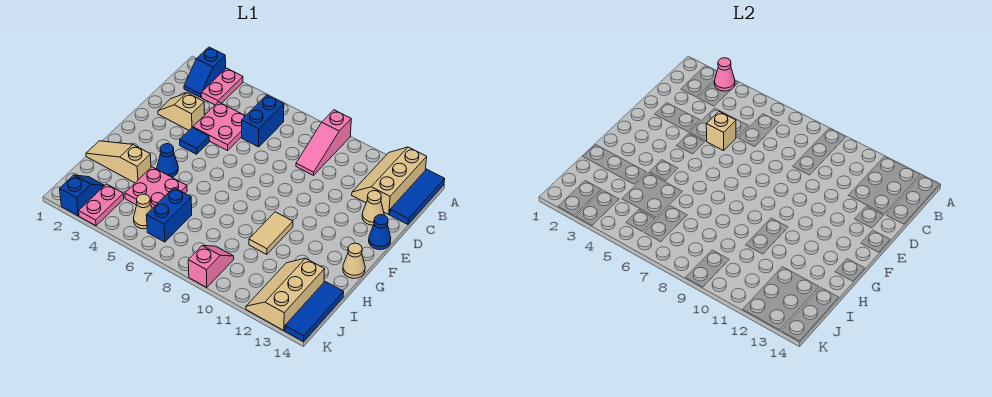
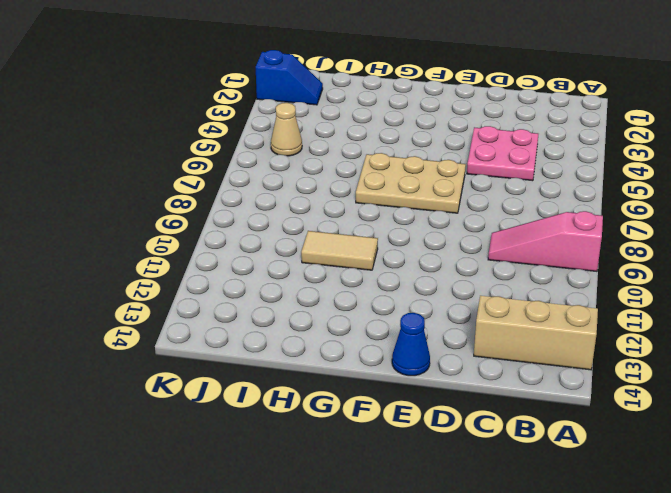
tan 2x3 plate [356,153,466,213] -> none
none -> blue 1x2 slope [184,47,226,97]
none -> pink 1x2 plate [201,68,243,105]
none -> blue 1x3 tile [390,169,445,224]

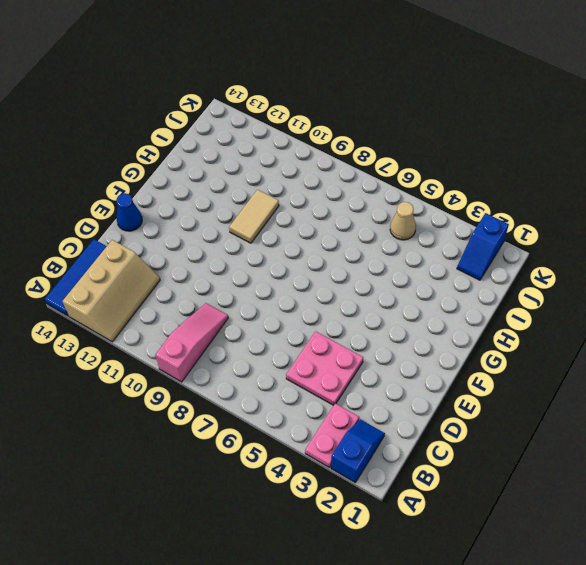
none -> blue 1x2 brick [242,95,284,147]
none -> tan 1x2 slope [158,93,205,130]
none -> tan 1x1 cone [362,191,384,225]

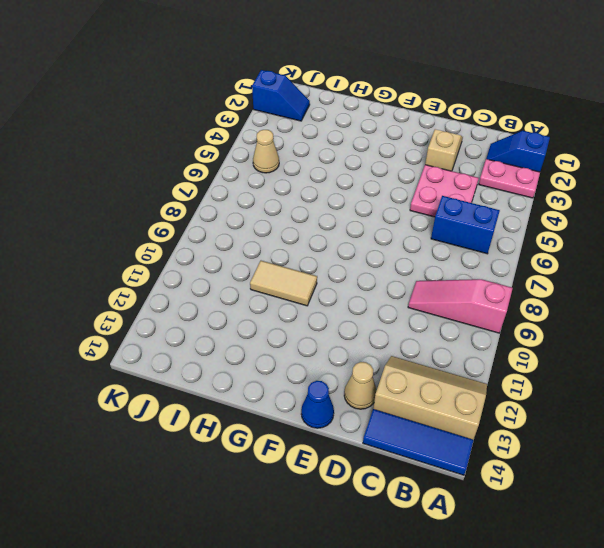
none -> blue 1x1 tile [180,127,209,154]
none -> blue 1x1 cone [157,144,178,177]
none -> tan 1x1 cone [343,243,365,278]

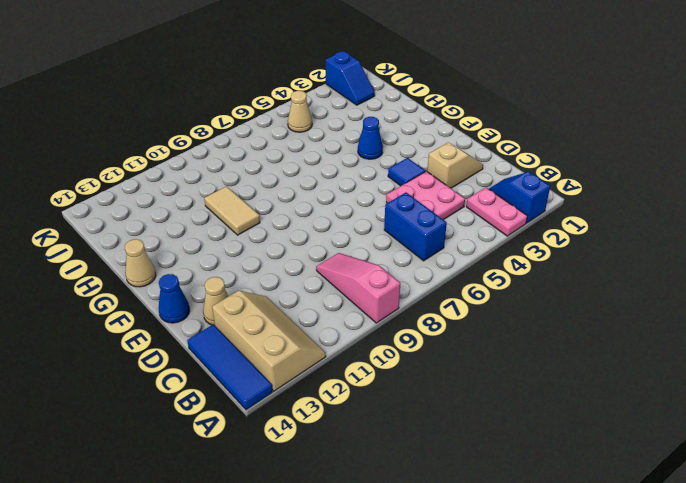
none -> tan 1x3 slope [86,141,151,183]
none -> pink 2x2 plate [125,167,187,208]
none -> blue 1x2 brick [147,188,192,242]

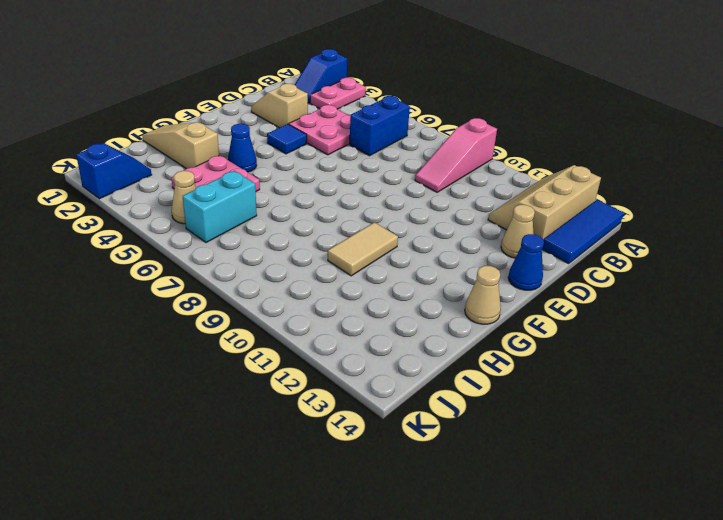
cyan 1x2 brick [183,171,257,243] -> blue 1x2 brick [147,188,192,242]
none -> tan 2x3 slope [246,258,325,331]
none -> blue 1x3 tile [285,282,344,342]
none -> pink 1x2 plate [79,184,124,226]

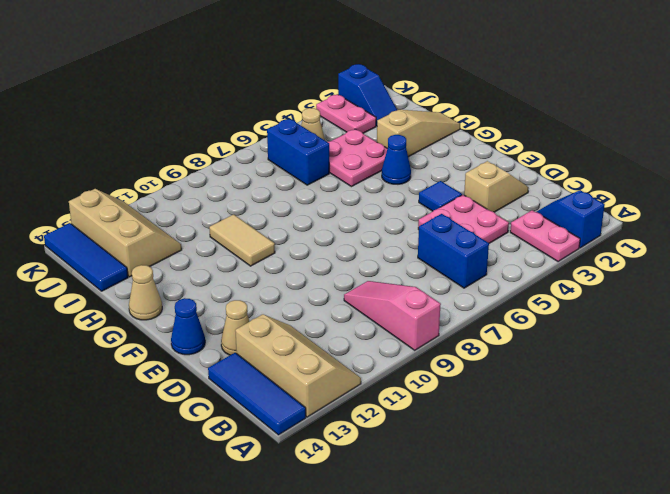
none -> pink 1x2 slope [188,246,234,288]
none -> pink 1x1 cone [714,58,735,91]
none -> tan 1x1 brick [706,112,736,151]

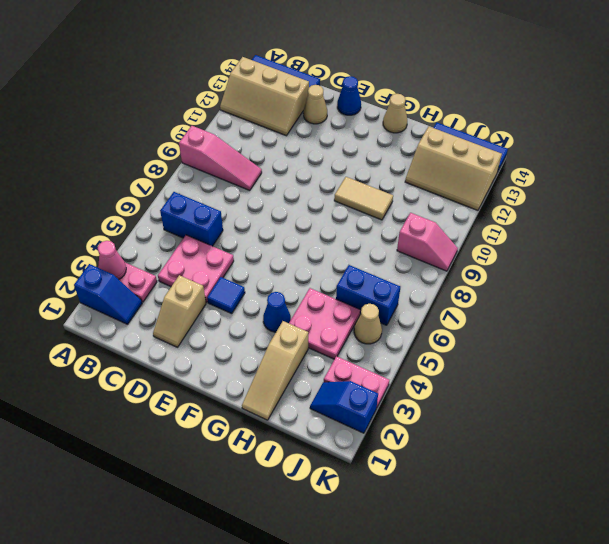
pink 1x2 slope [397,213,458,271] -> pink 1x2 slope turned to [188,246,234,288]
none -> tan 1x1 brick [706,112,736,151]

